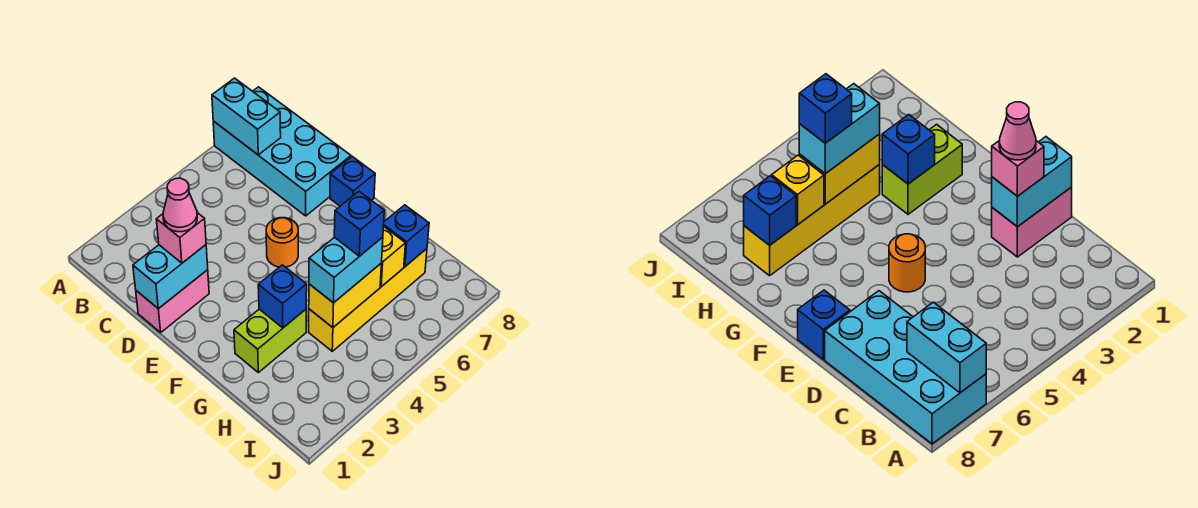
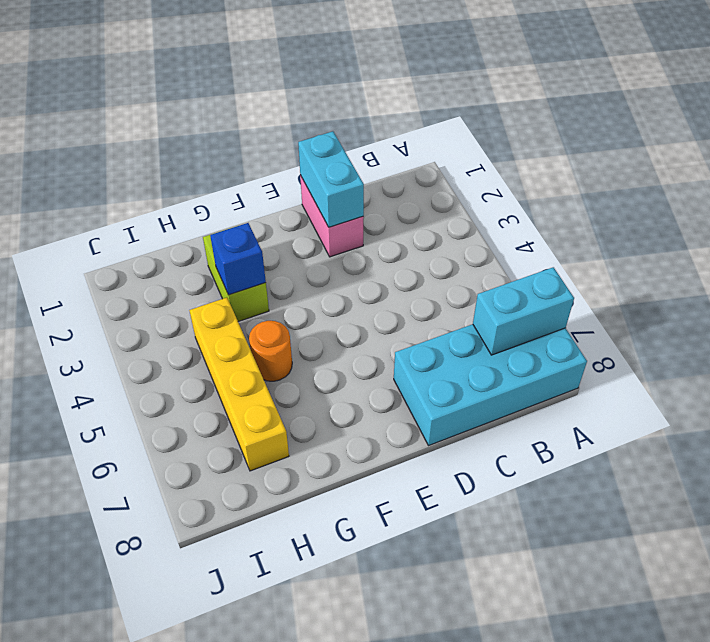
orange 1x1 round brick [249,321,292,381] -> orange 1x1 round brick moved to [266,218,298,267]
none -> blue 1x1 brick [330,157,375,206]
none -> yellow 1x2 brick [309,264,381,327]
none -> yellow 1x1 brick [380,227,406,287]

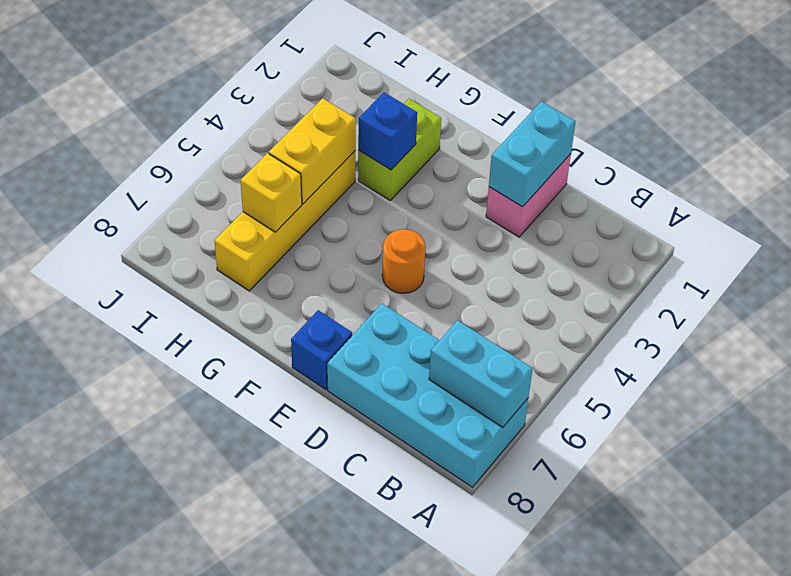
none -> blue 1x1 brick [384,205,429,267]
none -> pink 1x1 brick [156,213,206,263]
none -> cyan 1x2 brick [309,237,383,303]

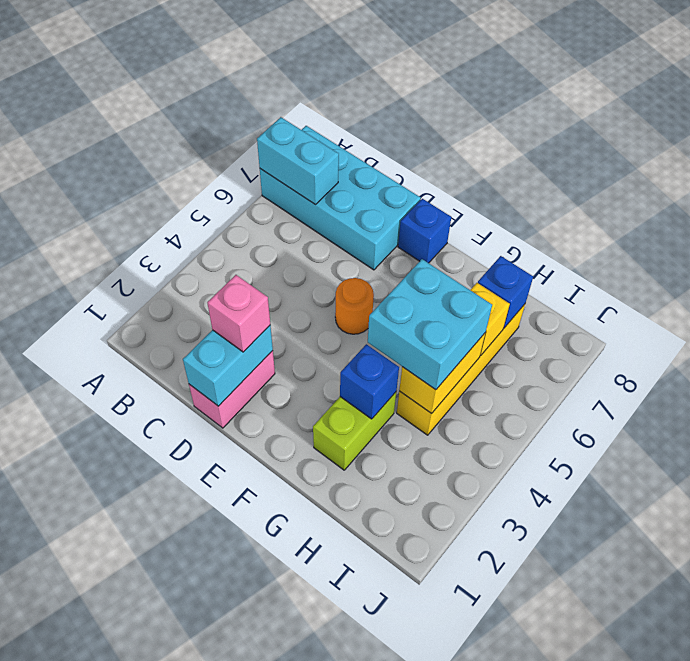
cyan 2x2 brick [368,259,492,390] -> cyan 1x2 brick [309,237,383,303]
none -> pink 1x1 cone [163,178,197,232]
none -> blue 1x1 brick [334,192,384,256]

